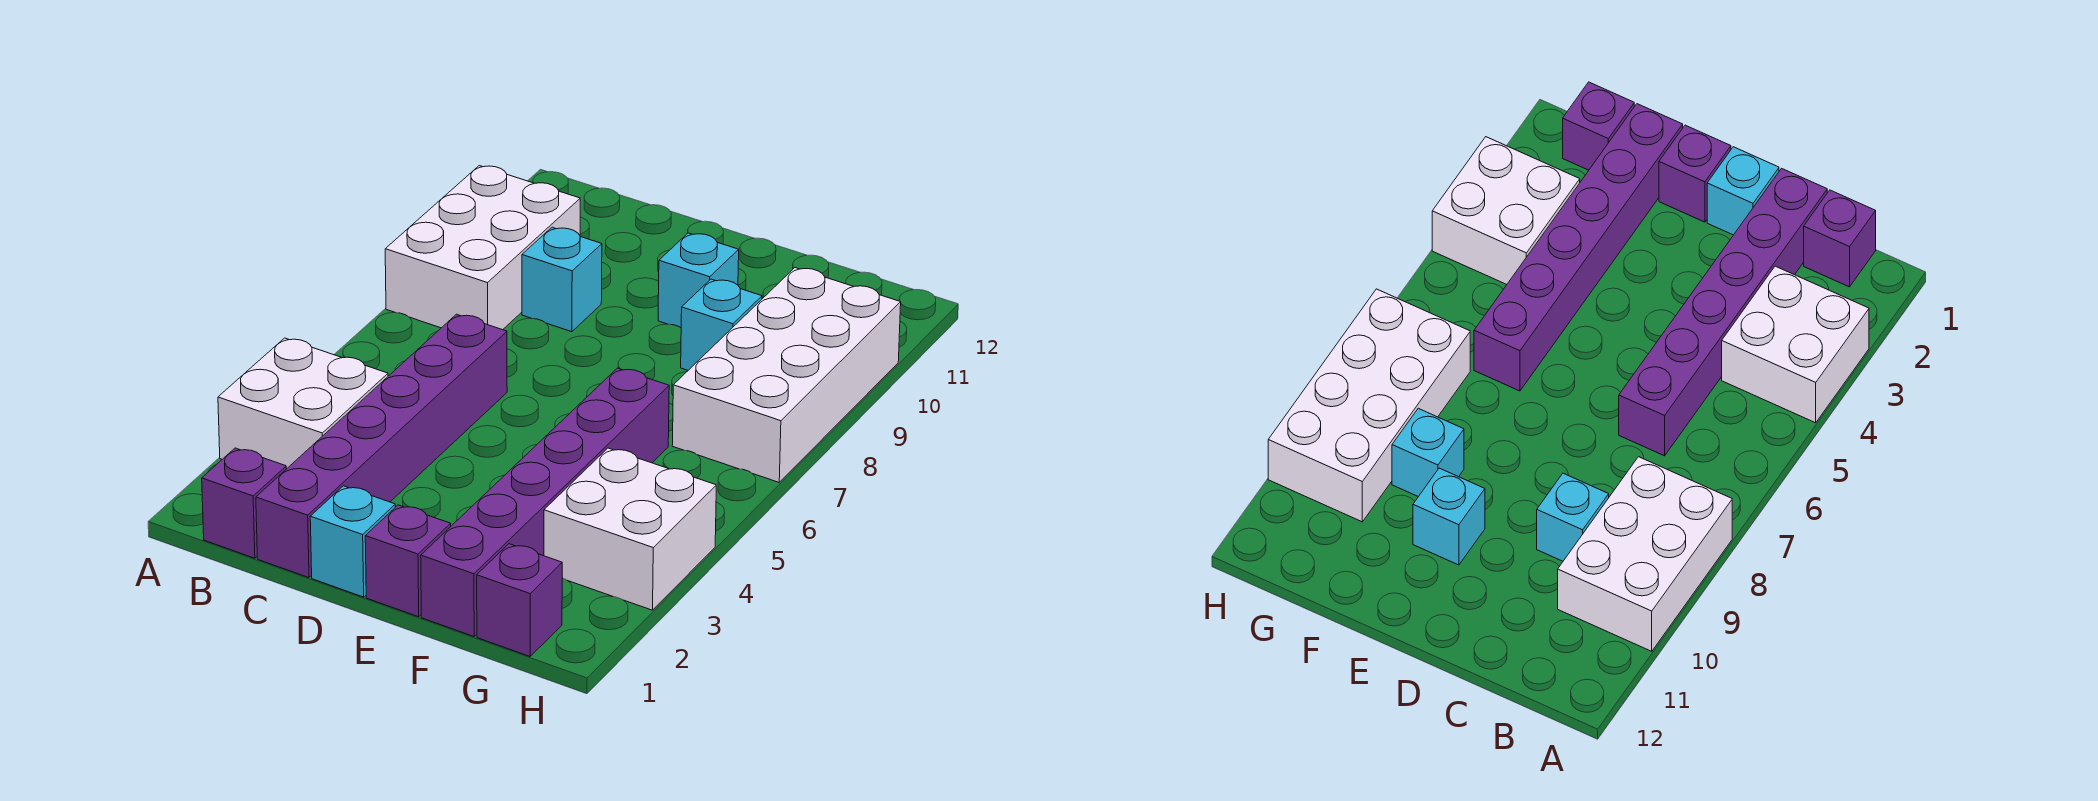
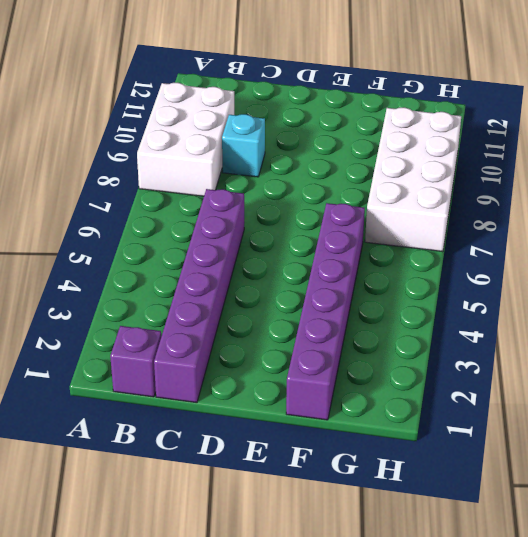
none -> white 2x2 brick [218,338,388,469]
none -> cyan 1x1 brick [310,486,395,597]
none -> purple 1x1 brick [365,505,451,617]

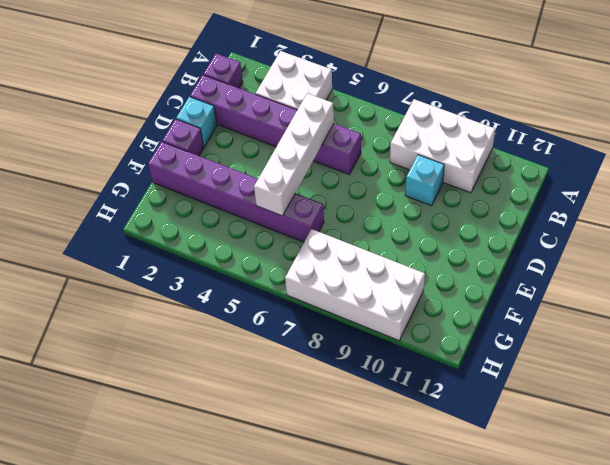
white 1x4 brick [254,93,334,216] -> none
none -> cyan 1x1 brick [658,233,739,328]
none -> cyan 1x1 brick [681,279,762,370]
none -> purple 1x1 brick [477,544,562,656]

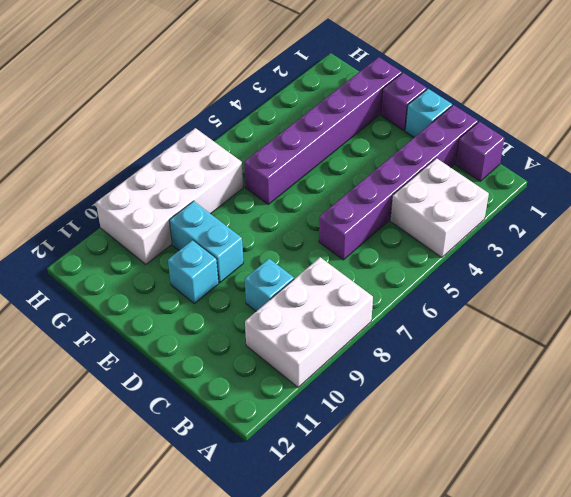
cyan 1x2 brick [169,201,243,283] -> cyan 1x1 brick [681,279,762,370]
none -> purple 1x1 brick [477,544,562,656]
none -> white 2x2 brick [544,448,716,610]

